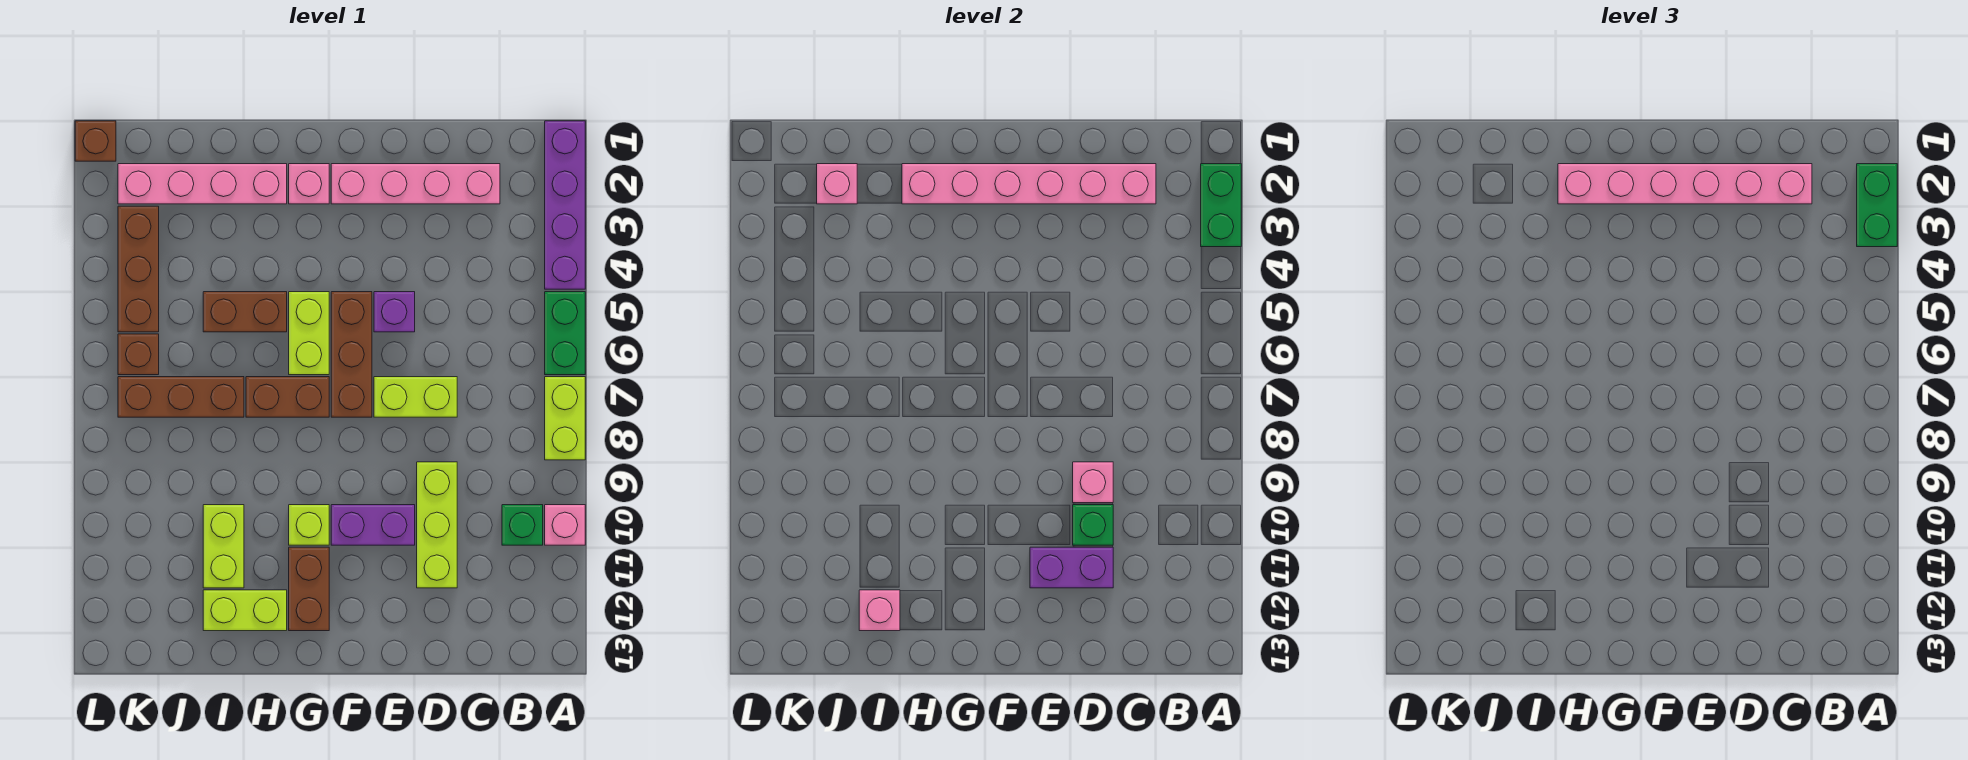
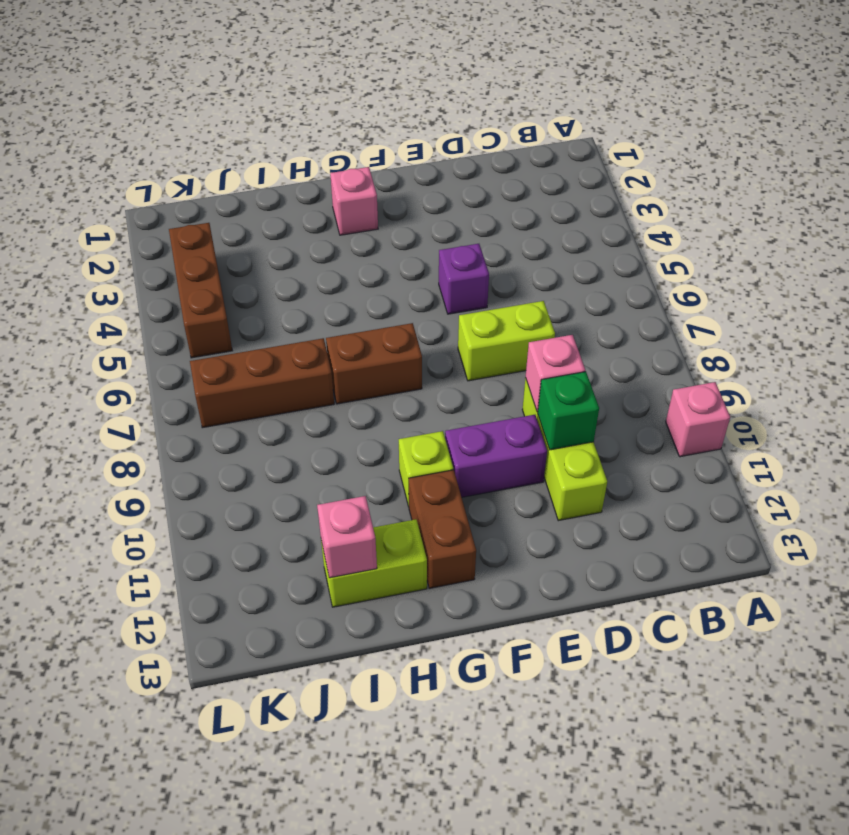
none -> purple 1x4 brick [545,121,585,289]
none -> green 1x2 brick [545,292,585,375]
none -> lime 1x2 brick [545,377,585,460]
none -> green 1x1 brick [502,505,543,545]

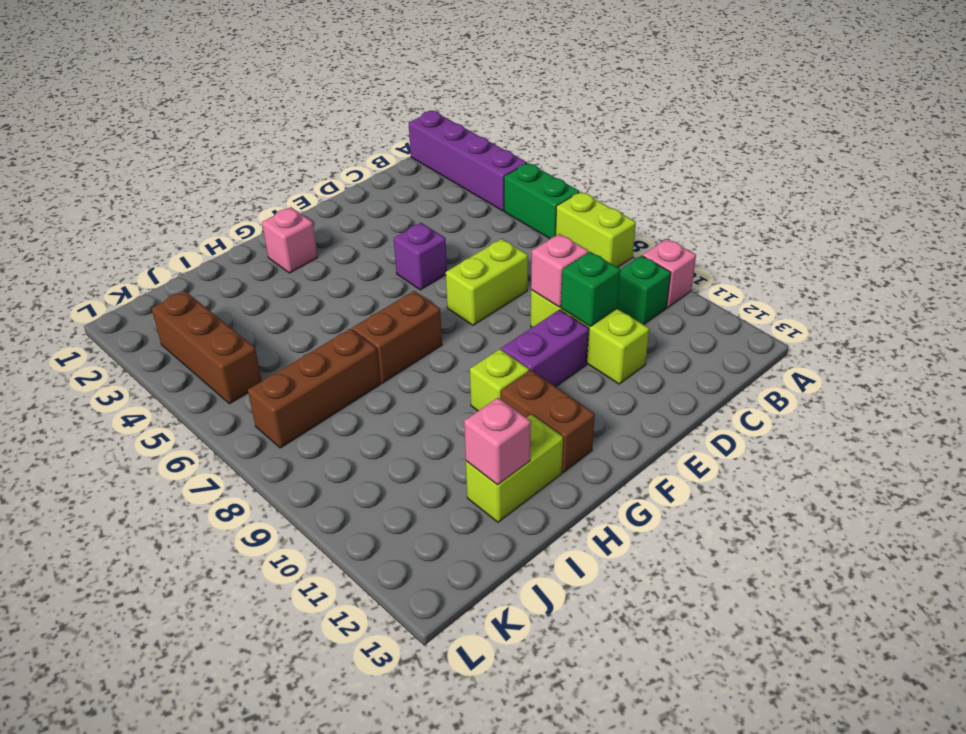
none -> pink 1x4 brick [331,164,500,204]
none -> brown 1x3 brick [331,292,372,417]
none -> lime 1x2 brick [289,292,329,375]
none -> pink 1x4 brick [118,164,287,204]

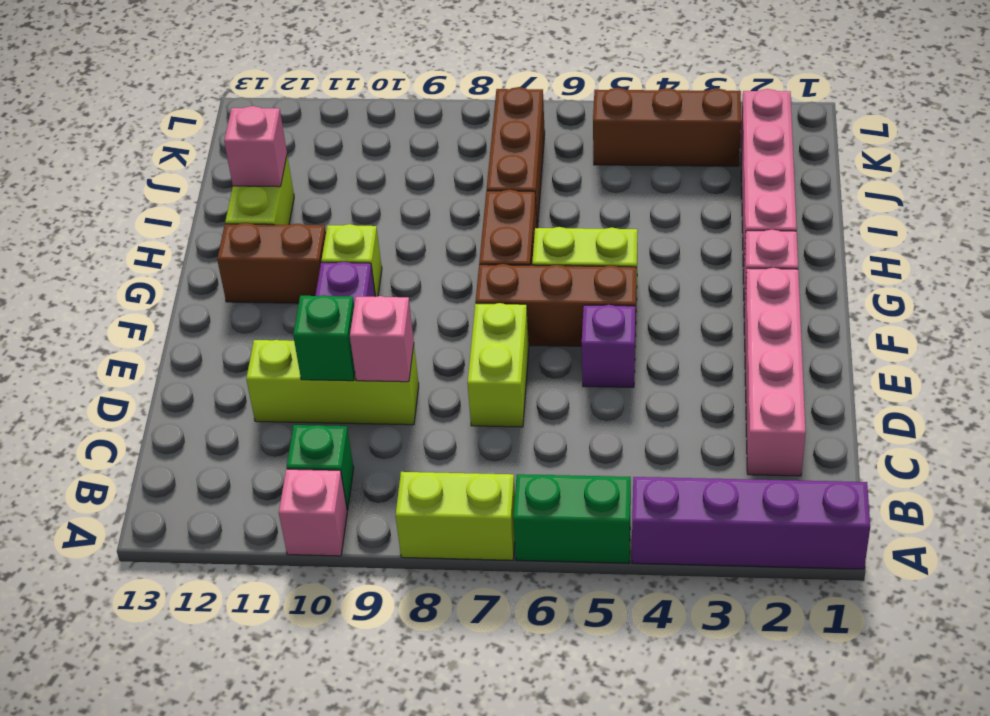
none -> brown 1x2 brick [203,292,287,332]
none -> lime 1x2 brick [203,505,244,588]
none -> brown 1x1 brick [118,334,159,375]
none -> brown 1x1 brick [75,121,116,161]

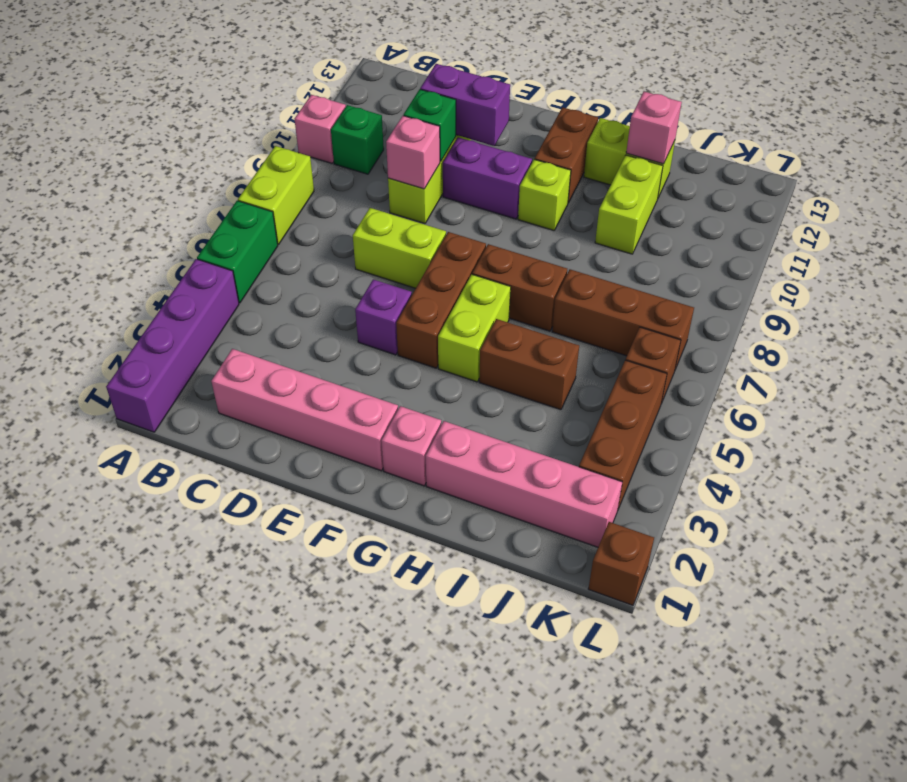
none -> green 1x2 brick [1201,164,1241,247]
none -> pink 1x6 brick [902,164,1156,204]
none -> pink 1x1 brick [817,164,857,204]
none -> green 1x2 brick [1857,164,1897,247]

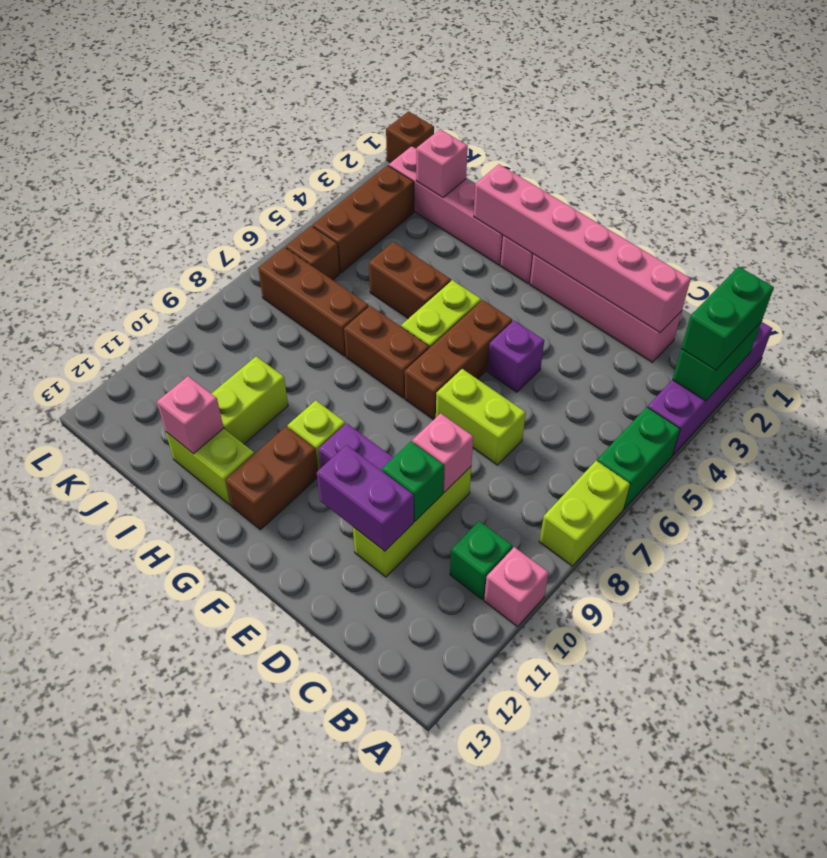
none -> pink 1x6 brick [1558,164,1812,204]

